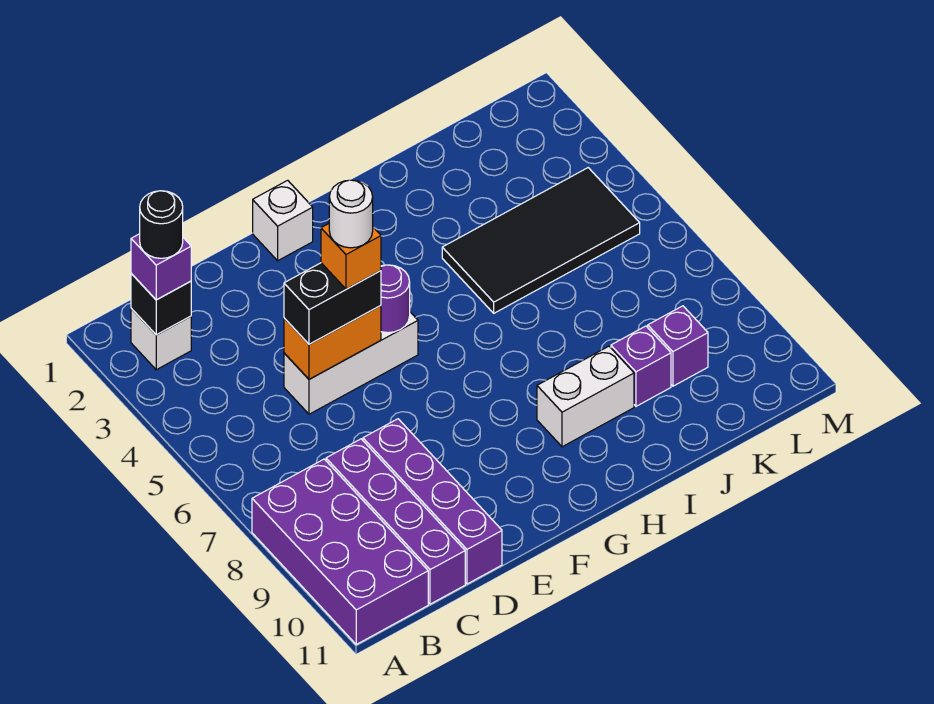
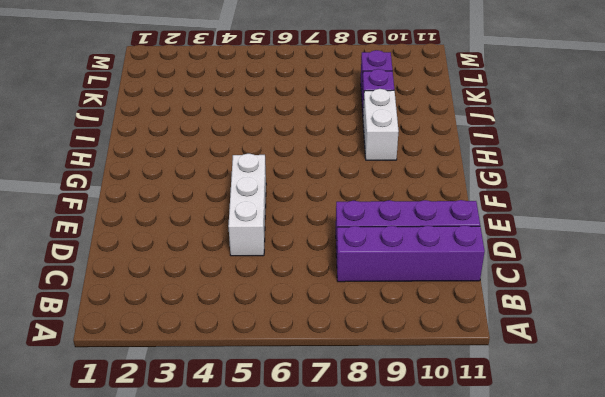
none -> purple 2x4 brick [252,459,428,644]
none -> white 1x1 brick [131,309,191,370]
none -> white 1x1 brick [253,180,313,261]

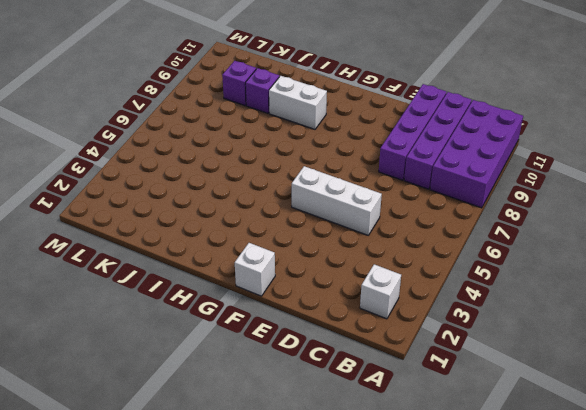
none -> black 2x4 tile [442,168,640,313]
none -> black 1x1 brick [131,274,191,335]
none -> orange 1x2 brick [284,305,381,379]

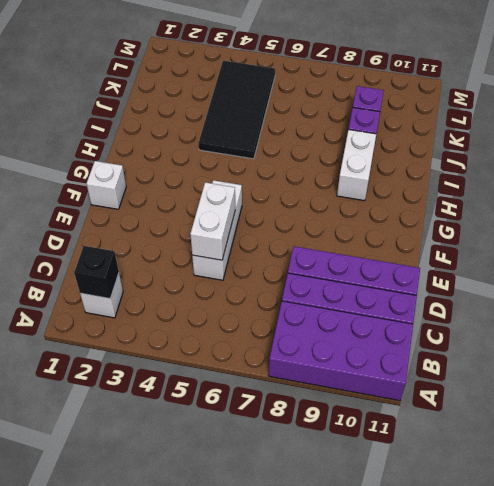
white 1x2 brick [190,182,235,260] -> orange 1x2 brick [284,305,381,379]
none -> purple 1x1 round brick [381,265,410,333]
none -> purple 1x1 brick [131,234,191,300]
none -> black 1x2 brick [284,263,381,344]

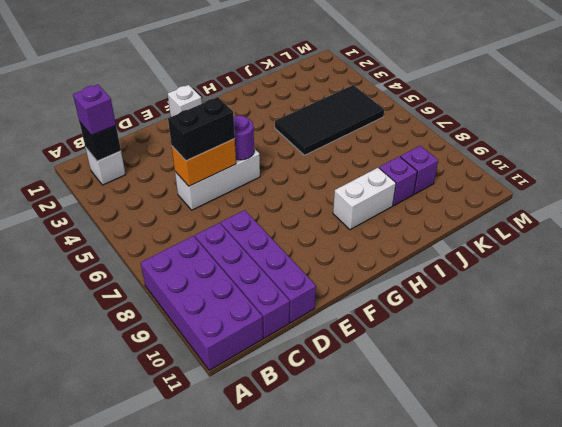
none -> black 1x1 round brick [140,191,183,258]
none -> orange 1x1 brick [321,224,381,289]
none -> white 1x1 round brick [329,180,373,248]

